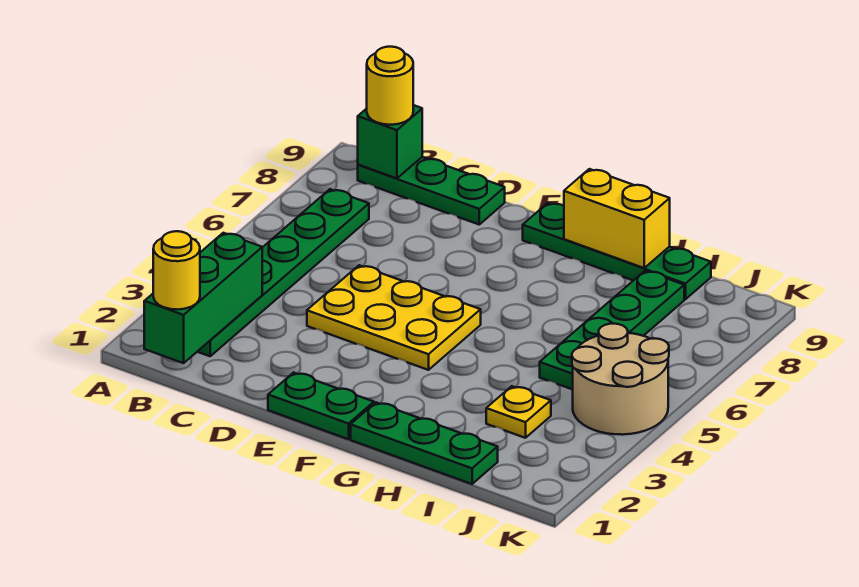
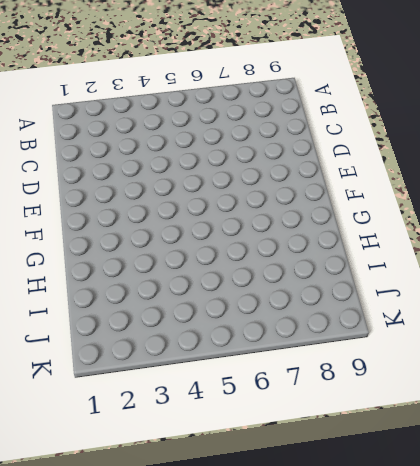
none -> green 1x6 plate [197,189,369,356]
none -> green 1x3 plate [358,157,505,224]
none -> yellow 2x3 plate [307,265,481,370]

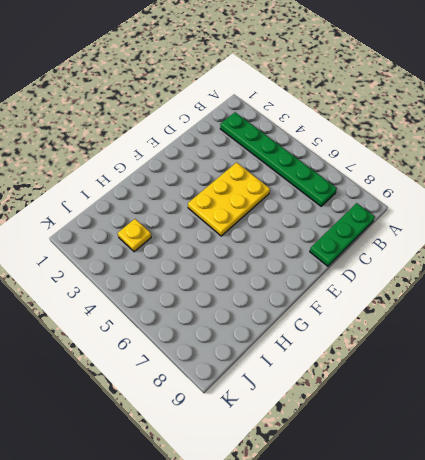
none -> green 1x2 plate [268,373,374,439]
none -> green 1x4 plate [523,203,711,299]
none -> green 1x3 plate [351,403,498,484]

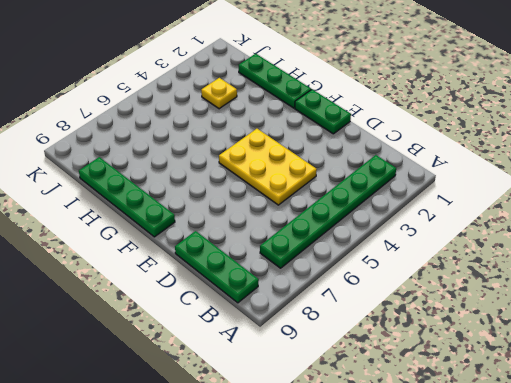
none -> green 1x4 plate [540,271,684,390]
none -> tan 2x2 round brick [572,324,669,435]
none -> green 1x3 brick [144,233,262,363]

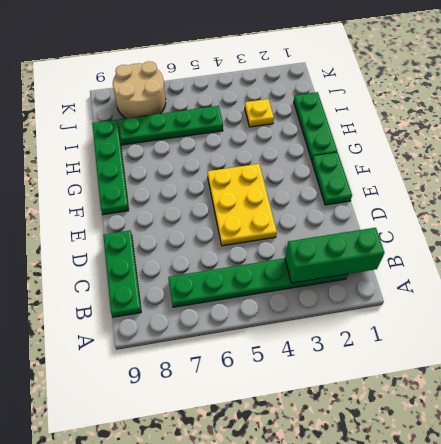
tan 2x2 round brick [113,61,166,118] -> tan 2x2 round brick moved to [572,324,669,435]
none -> green 1x1 brick [358,105,422,178]
none -> yellow 1x2 brick [564,169,670,268]
none -> yellow 1x1 round brick [153,231,200,310]

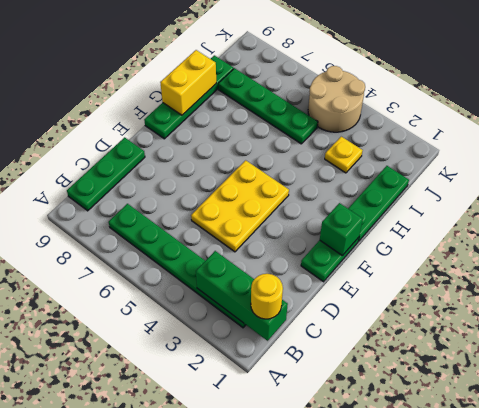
green 1x1 brick [320,203,363,256] -> green 1x1 brick moved to [358,105,422,178]
none -> yellow 1x1 round brick [367,47,413,125]

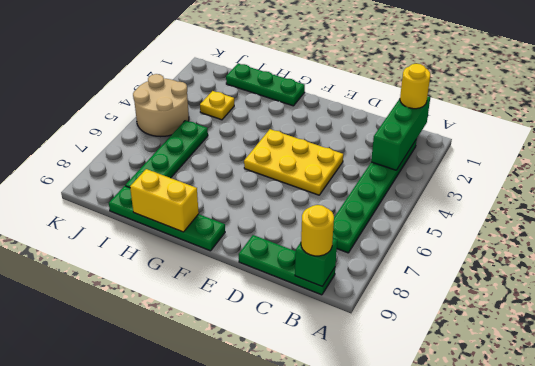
none -> green 1x2 plate [268,373,374,439]

